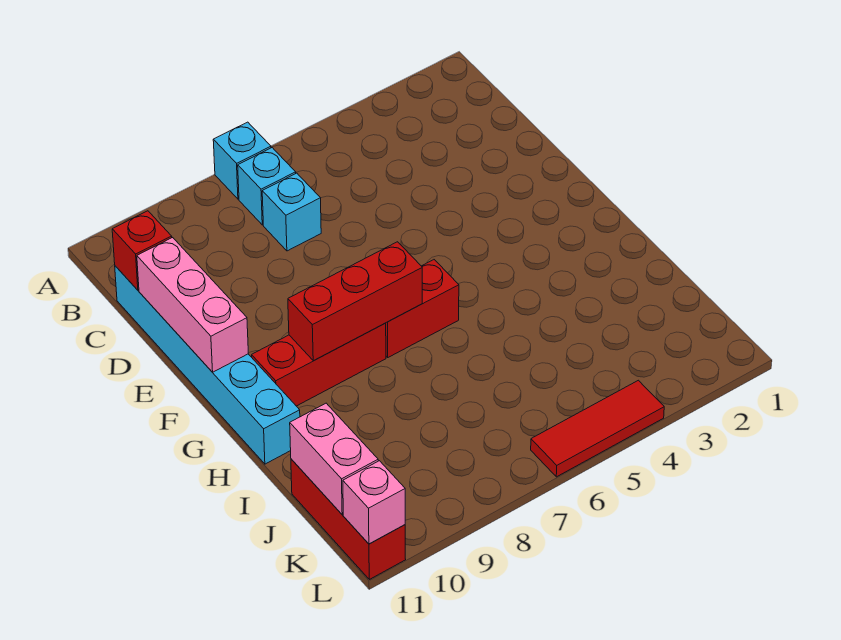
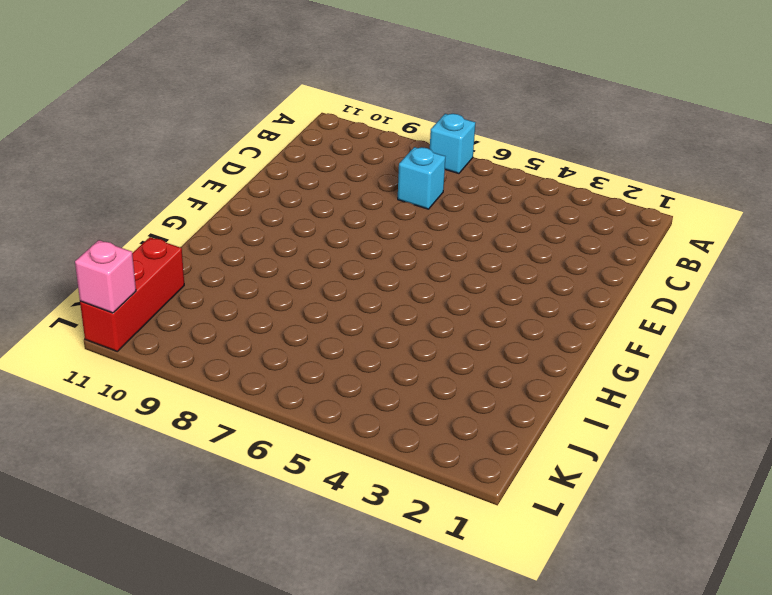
none -> cyan 1x1 brick [238,148,296,225]
none -> cyan 1x6 brick [115,266,300,464]
none -> red 1x2 brick [386,260,459,357]

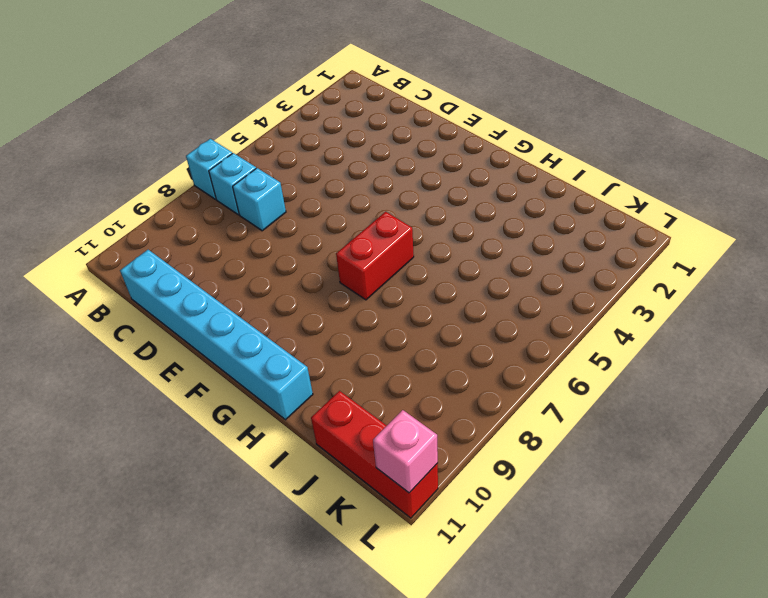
none -> red 1x3 brick [252,323,386,406]
none -> red 1x3 tile [531,380,664,477]
none -> red 1x1 brick [112,211,172,290]

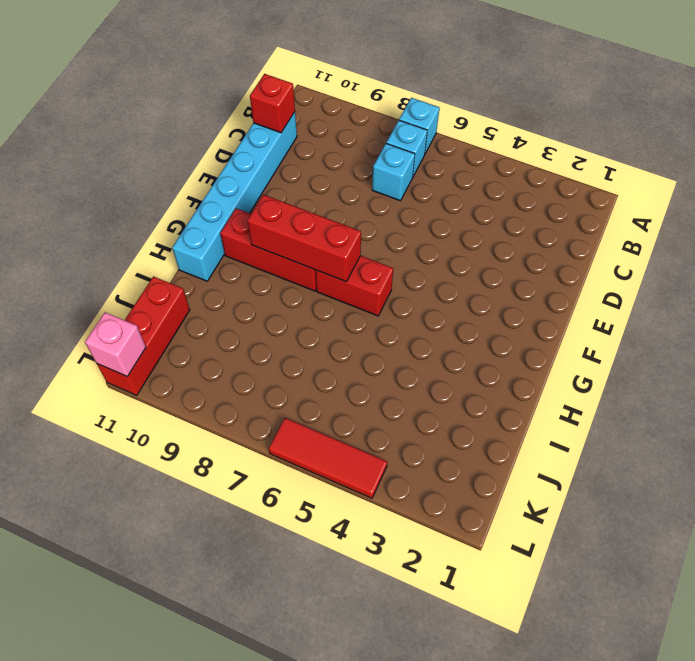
none -> pink 1x3 brick [137,237,248,372]
none -> pink 1x2 brick [290,403,378,514]

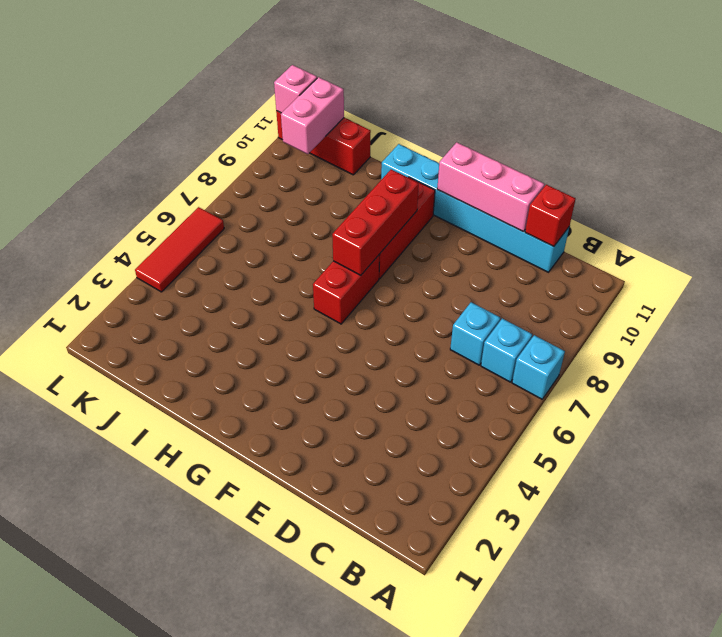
pink 1x2 brick [281,77,344,154] -> pink 1x2 brick turned to [290,403,378,514]

